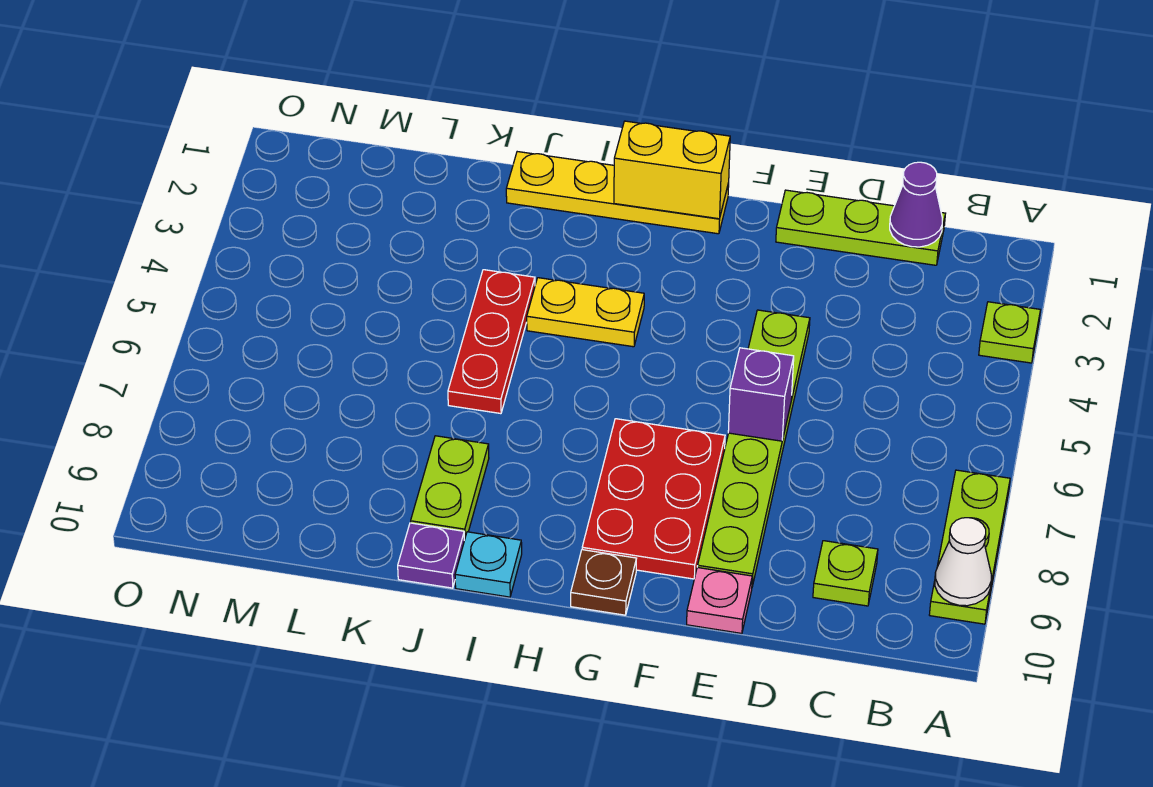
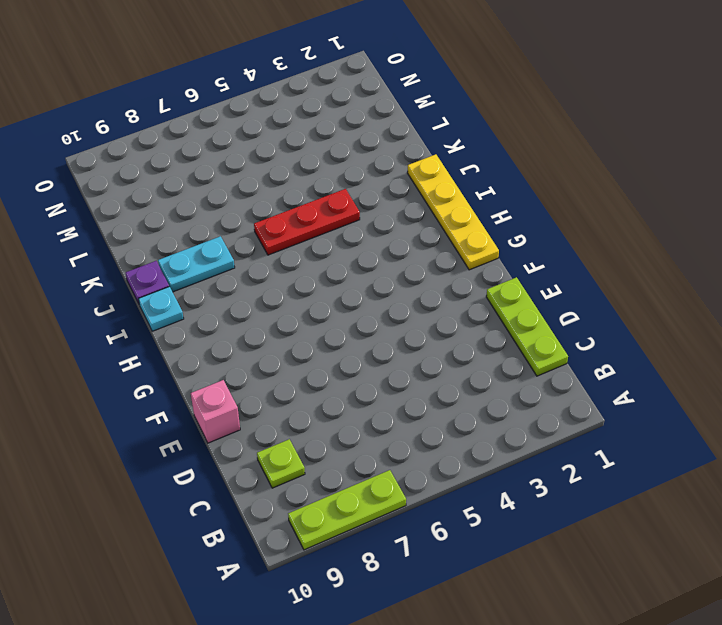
pink 1x1 brick [191,380,240,443] -> pink 1x1 plate [687,567,752,633]
cyan 1x2 plate [158,236,235,292] -> lime 1x2 plate [411,436,489,540]
none -> lime 1x1 plate [979,302,1040,363]
none -> lime 1x6 plate [698,310,810,586]
none -> red 2x3 plate [582,419,725,579]

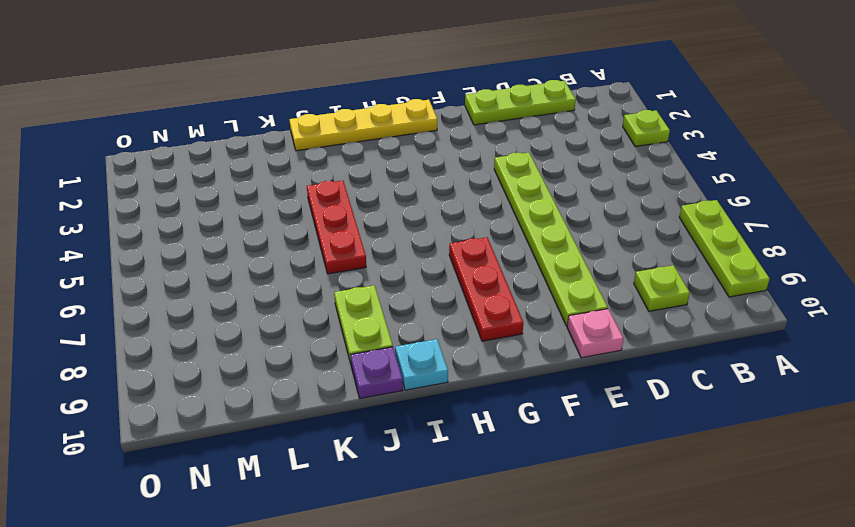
red 1x3 plate [449,237,523,341] -> red 2x3 plate [582,419,725,579]
none -> brown 1x1 plate [571,550,637,615]
none -> yellow 1x2 plate [527,278,644,347]
none -> white 1x1 cone [935,518,991,606]

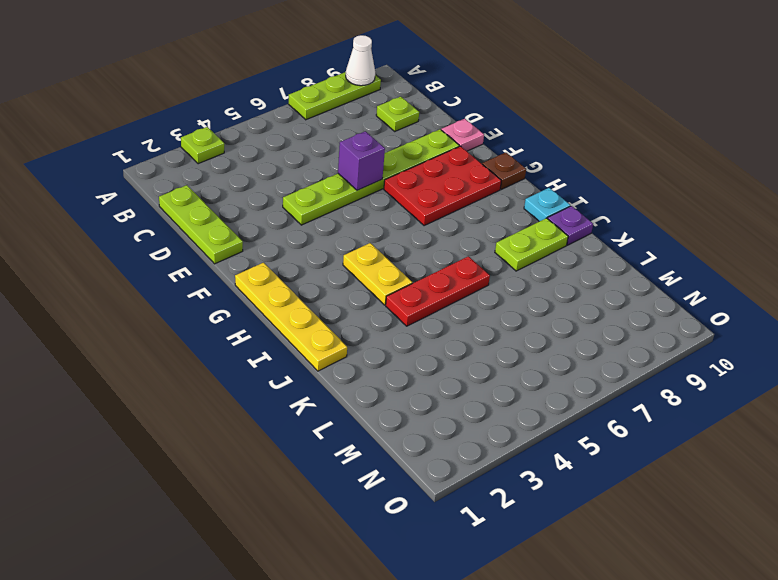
none -> purple 1x1 cone [890,162,942,247]
none -> yellow 1x2 brick [614,121,730,219]

